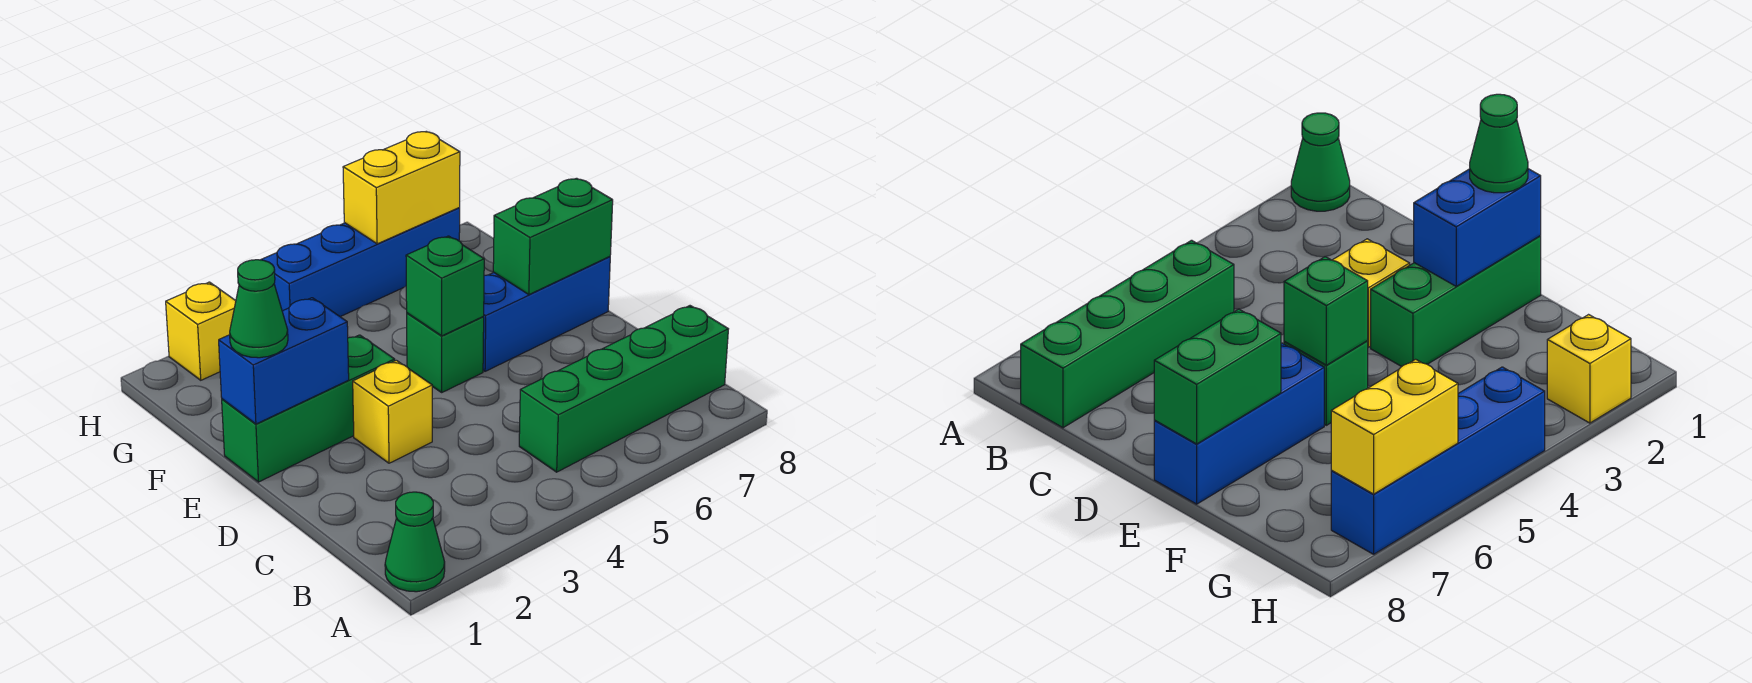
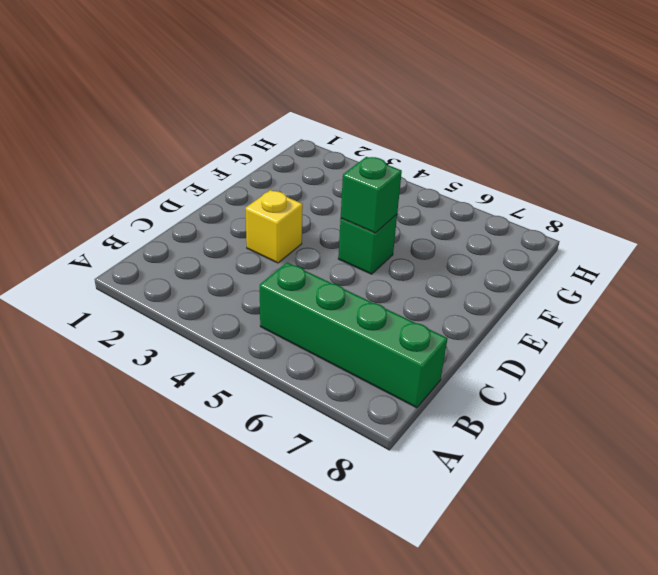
none -> green 1x1 cone [385,492,445,592]
none -> green 1x3 brick [222,335,395,482]
none -> blue 1x3 brick [483,257,610,371]

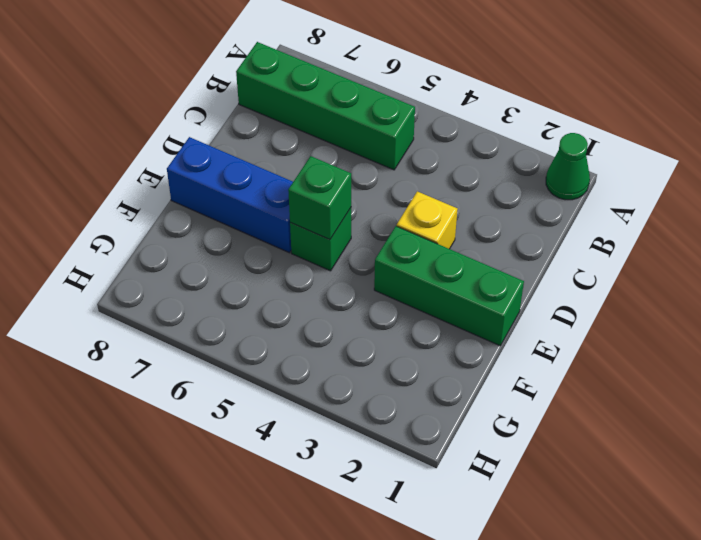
none -> yellow 1x1 brick [166,282,236,380]
none -> blue 1x4 brick [261,208,460,317]
none -> blue 1x2 brick [219,298,349,424]

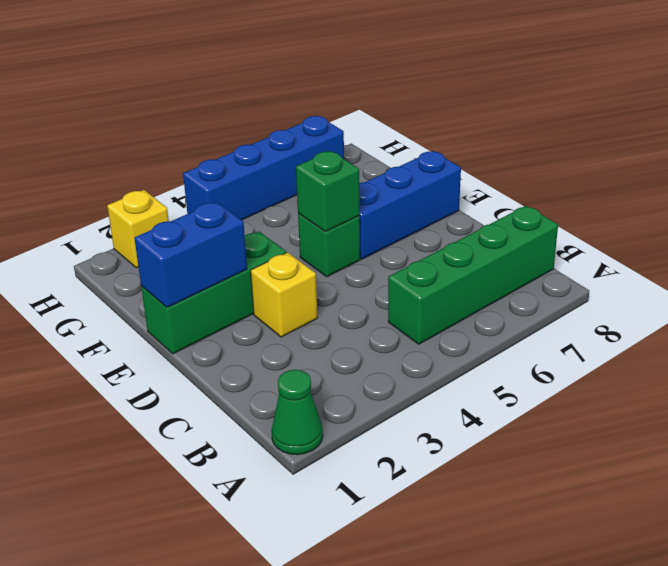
none -> green 1x2 brick [493,178,613,295]
none -> yellow 1x2 brick [343,131,460,244]
none -> green 1x1 cone [230,260,288,358]

